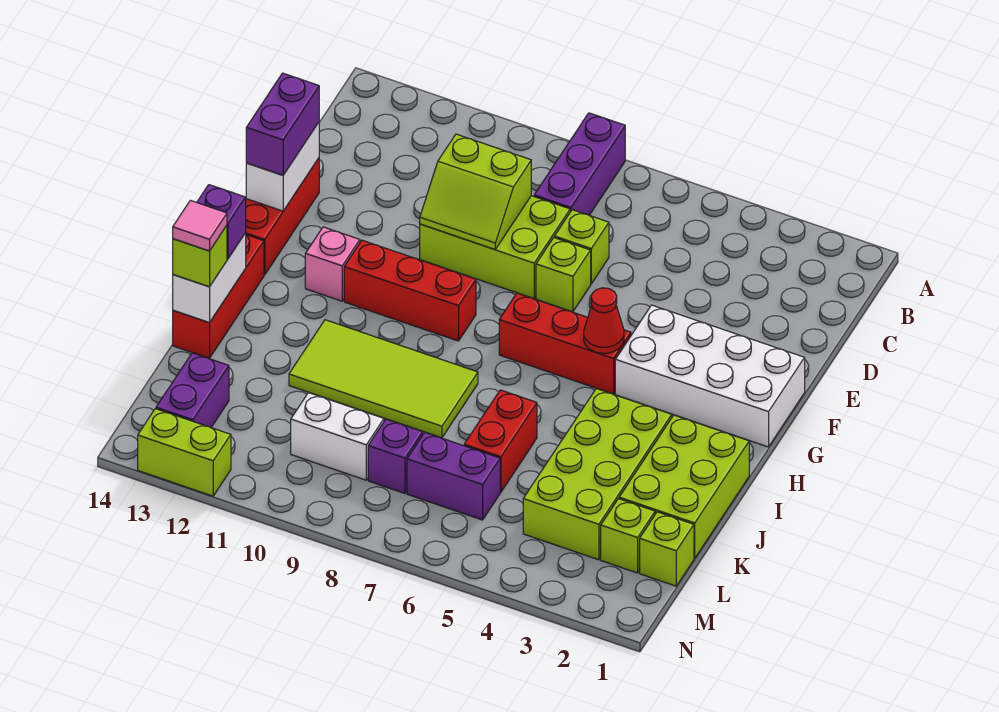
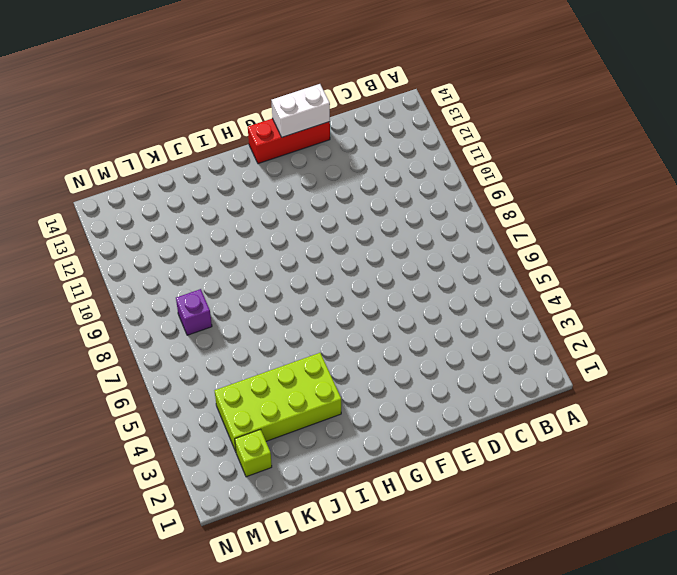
none -> purple 1x3 brick [534,113,625,215]
none -> lime 1x1 brick [554,210,609,284]
none -> lime 2x3 brick [420,196,570,299]

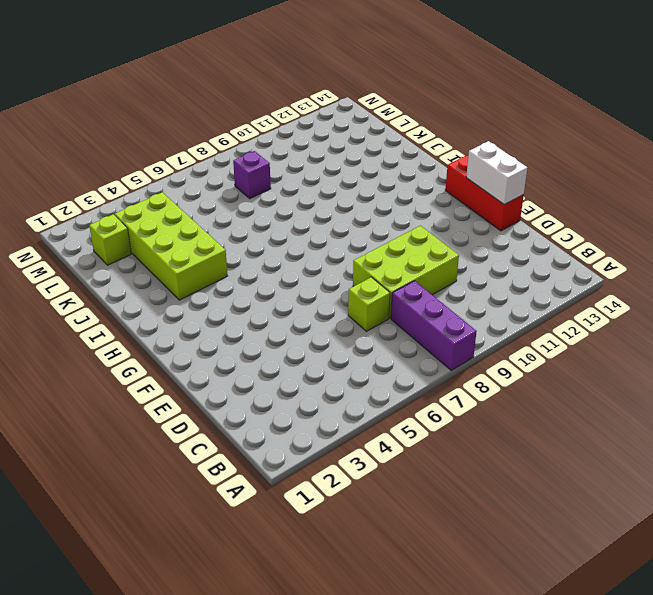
none -> lime 1x1 brick [536,238,591,312]
none -> white 2x4 brick [615,305,805,447]
none -> red 1x3 brick [499,293,631,394]

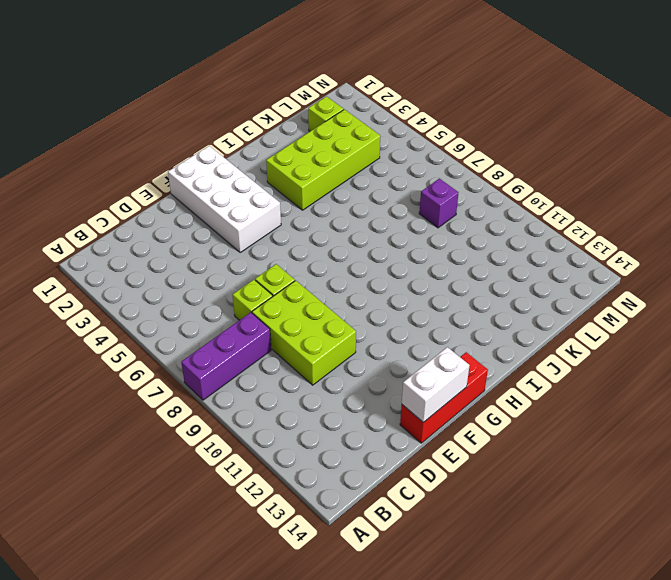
none -> red 1x3 brick [499,293,631,394]
none -> red 1x3 brick [344,240,476,341]
none -> pink 1x1 brick [305,227,360,301]

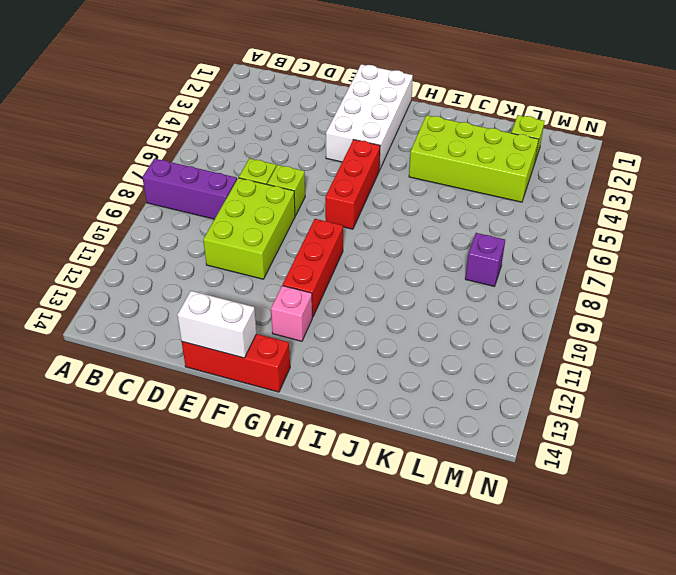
none -> red 1x3 brick [173,235,264,358]
none -> lime 2x3 brick [619,415,749,558]
none -> lime 2x4 tile [289,320,478,438]

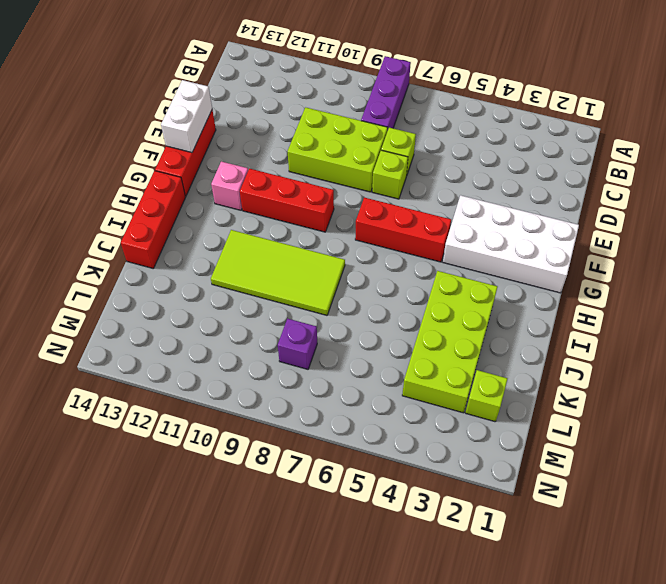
none -> lime 2x3 brick [619,415,749,558]
none -> red 1x2 brick [464,390,537,492]
none -> lime 1x1 brick [640,512,694,586]

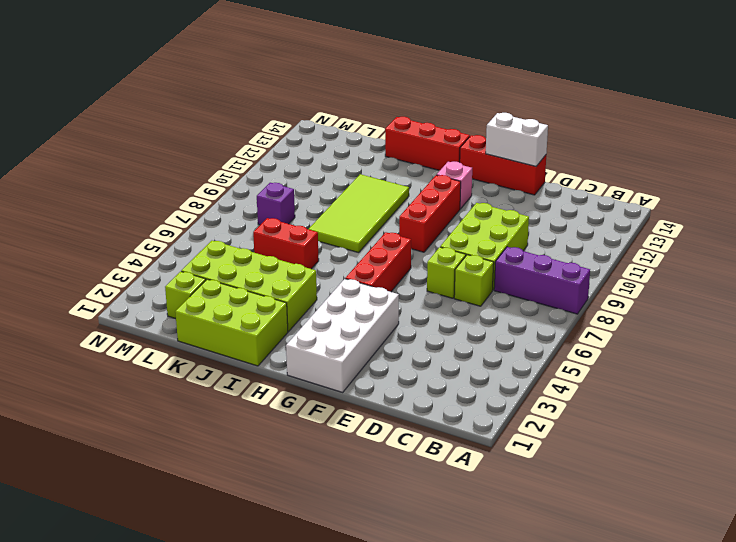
none -> lime 1x1 brick [640,512,694,586]
none -> purple 1x2 brick [407,433,500,520]
none -> white 1x2 brick [291,393,384,480]

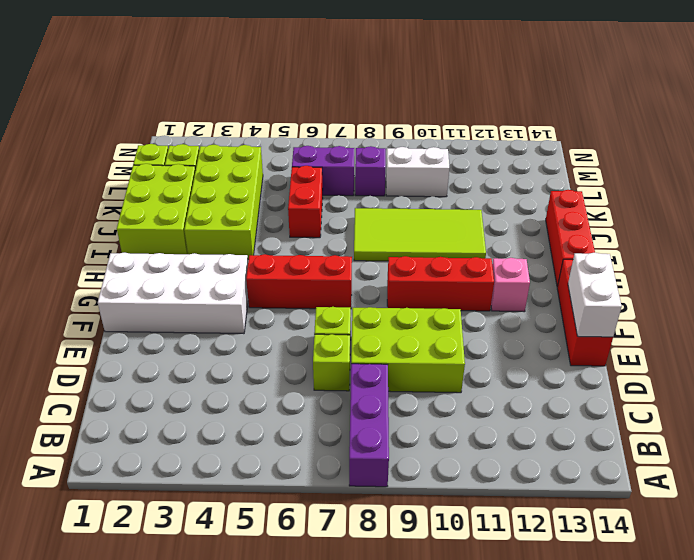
none -> purple 1x2 brick [156,353,229,427]
none -> lime 1x2 brick [138,409,231,496]
none -> lime 2x2 slope [420,134,531,249]

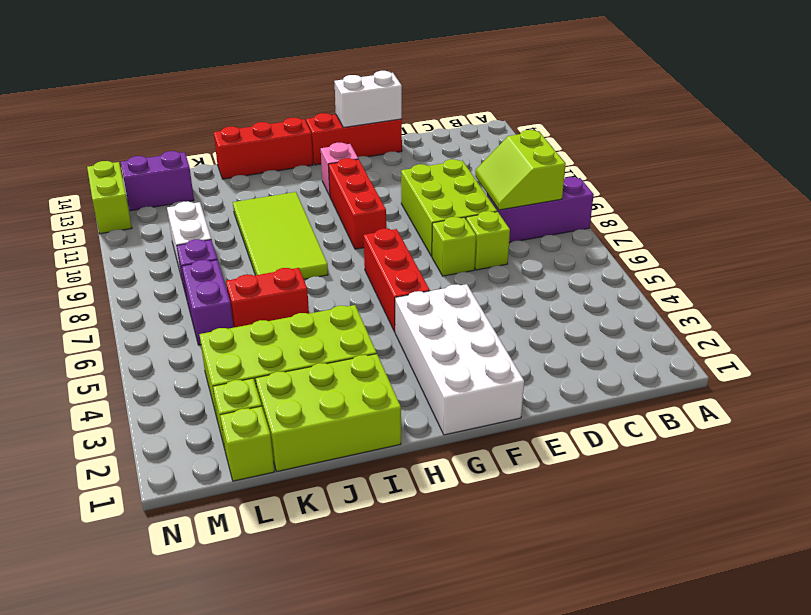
lime 2x2 slope [475,130,566,210] -> lime 2x2 slope moved to [420,134,531,249]
none -> red 1x1 cone [584,288,624,353]
none -> white 1x2 brick [173,233,246,323]
none -> purple 1x2 brick [246,73,319,175]

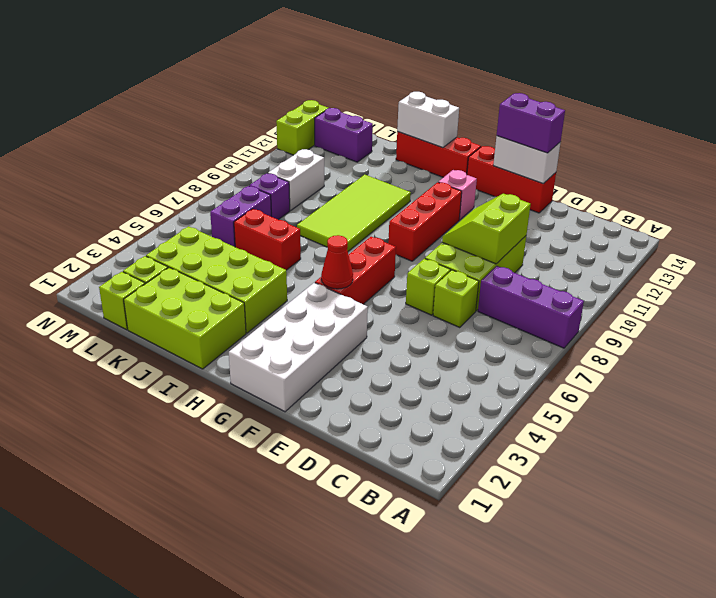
none -> purple 1x1 brick [197,185,246,259]
none -> lime 1x1 brick [173,226,227,287]
none -> pink 1x1 tile [173,200,227,251]

